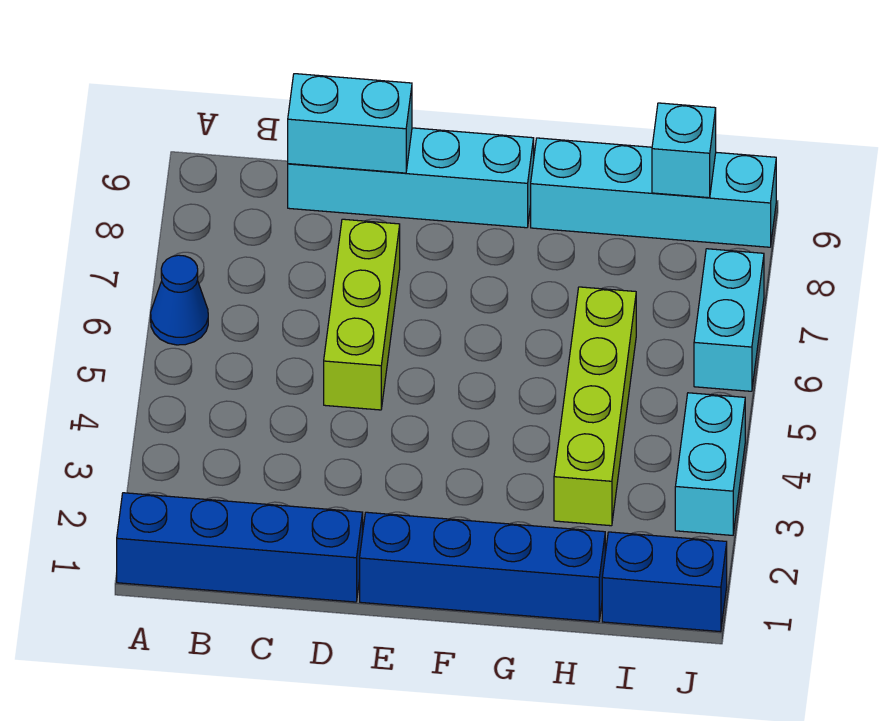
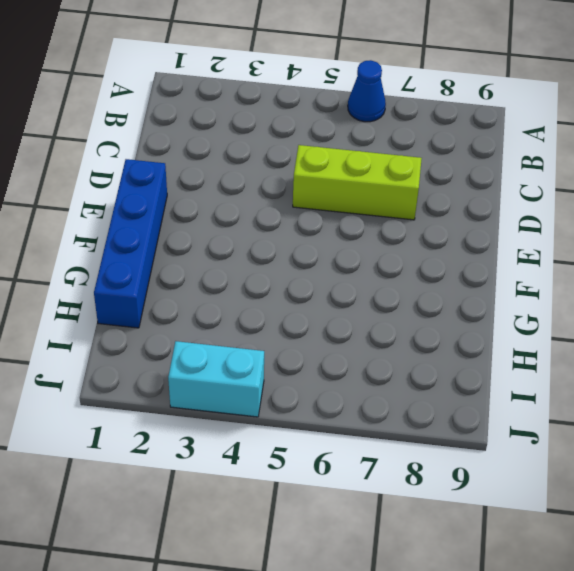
none -> blue 1x4 brick [117,493,363,602]
none -> cyan 1x4 brick [288,128,534,228]
none -> cyan 1x4 brick [531,138,776,247]

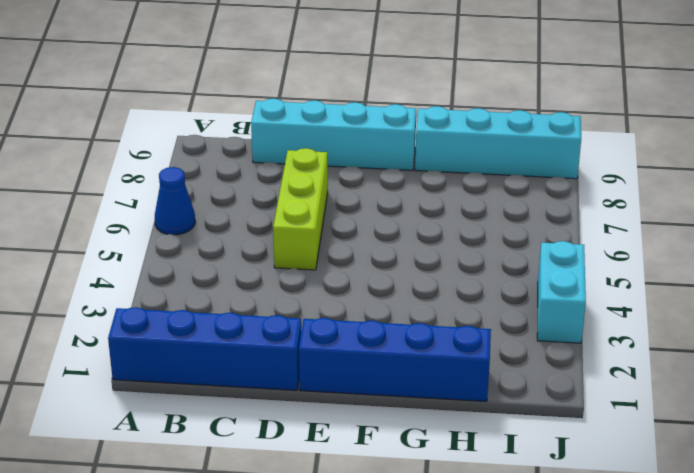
none -> lime 1x4 brick [554,287,636,526]
none -> blue 1x2 brick [602,532,727,632]
none -> cyan 1x2 brick [694,249,764,391]

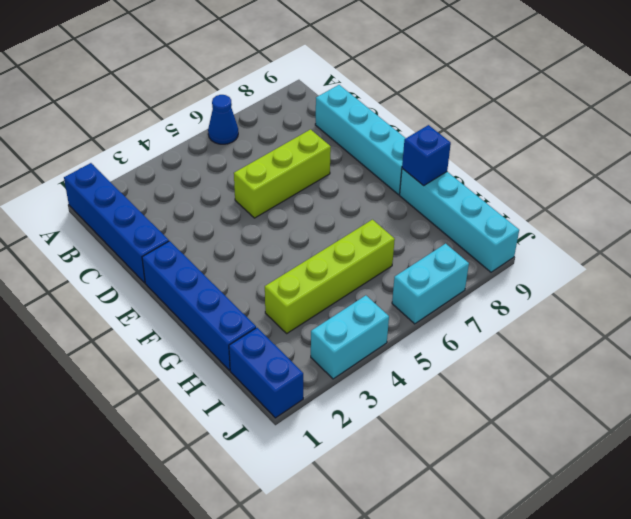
blue 1x1 brick [402,125,451,186] -> none
none -> cyan 1x2 brick [288,74,412,173]
none -> cyan 1x1 brick [652,103,716,198]

